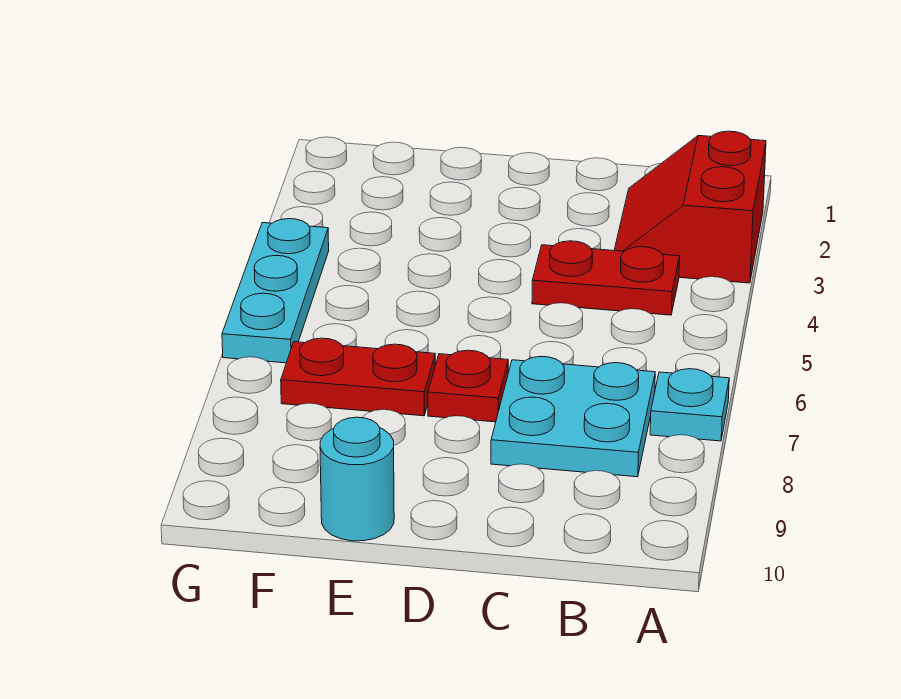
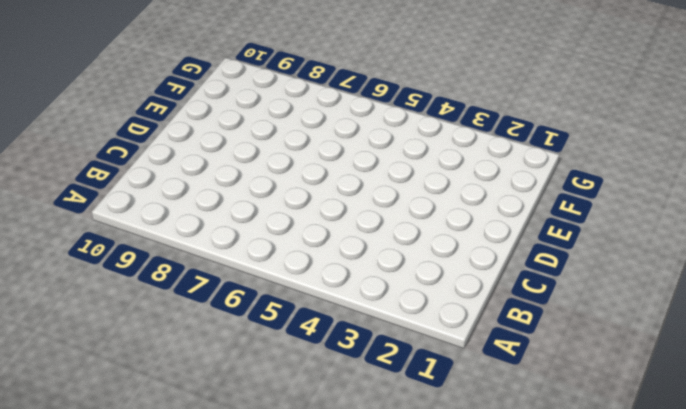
none -> red 2x2 slope [614,131,766,283]
none -> cyan 1x1 plate [650,369,729,441]

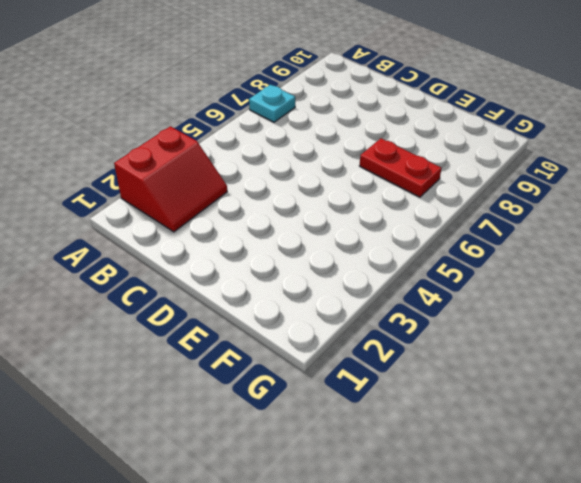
none -> red 1x2 plate [532,241,680,315]
none -> cyan 2x2 plate [491,356,655,477]

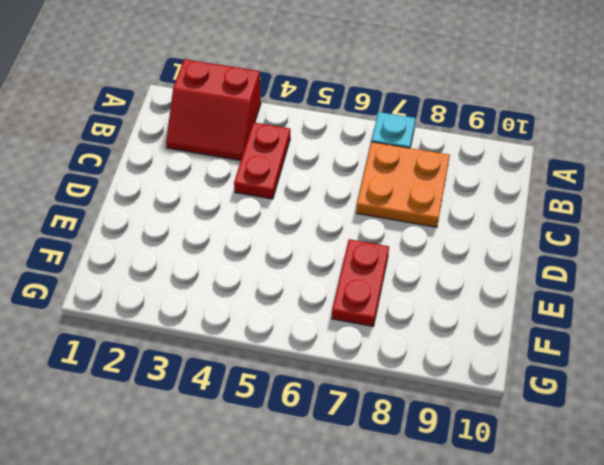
orange 2x2 plate [356,142,450,227] -> cyan 2x2 plate [491,356,655,477]
none -> red 1x1 plate [428,350,508,422]
none -> cyan 1x1 round brick [320,417,394,541]

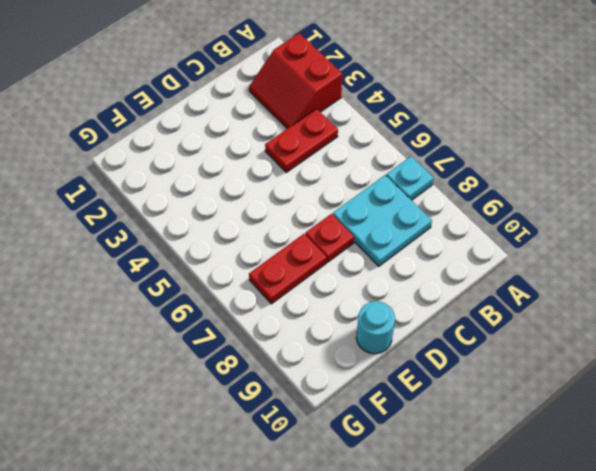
none -> cyan 1x3 plate [222,219,329,363]

